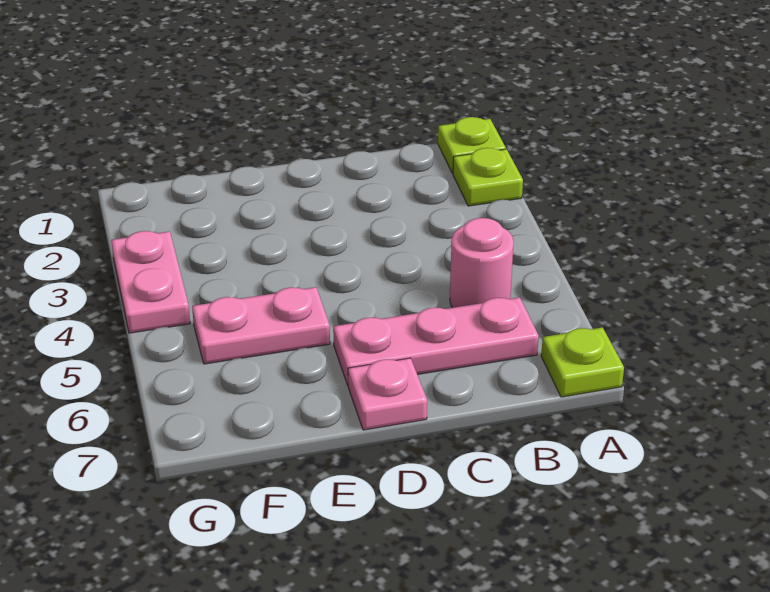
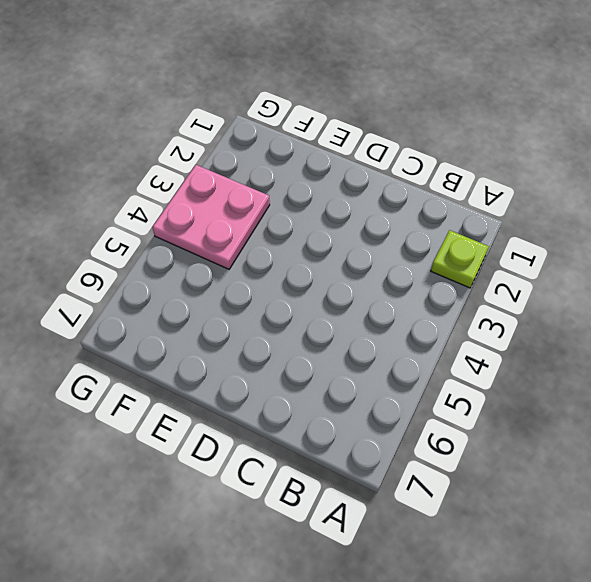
pink 2x2 plate [152,165,270,269] -> pink 1x2 plate [111,231,190,333]
none -> lime 1x1 plate [438,117,506,173]
none -> lime 1x1 plate [541,327,624,397]

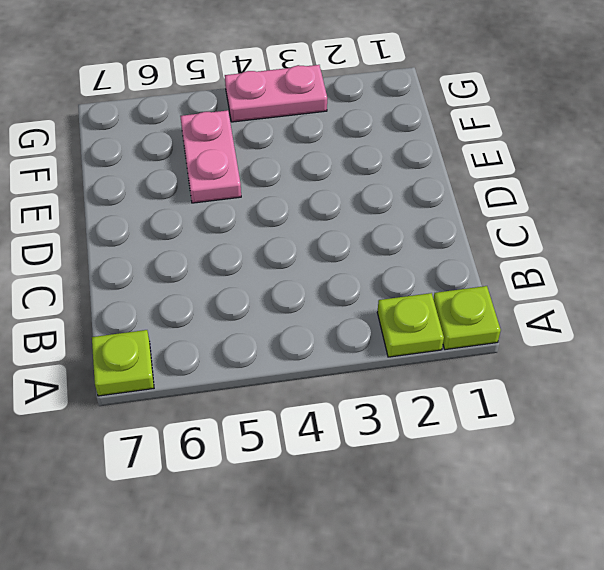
none -> pink 1x1 round brick [450,218,514,308]
none -> pink 1x3 plate [333,297,539,385]

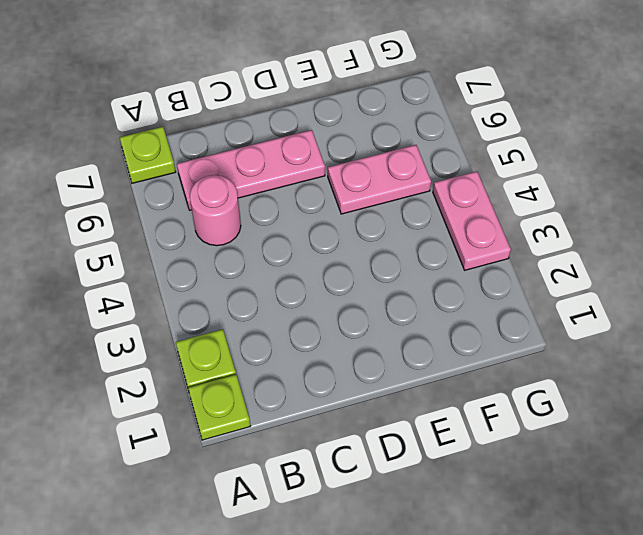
none -> pink 1x1 plate [348,358,427,430]

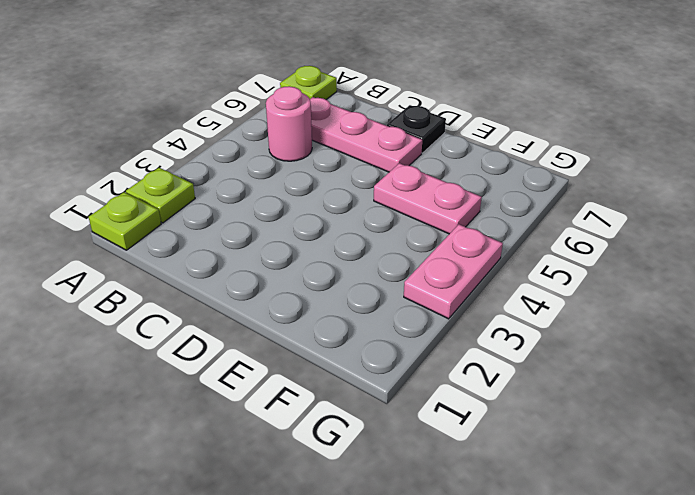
black 1x1 plate [387,105,446,153] -> pink 1x1 plate [348,358,427,430]

